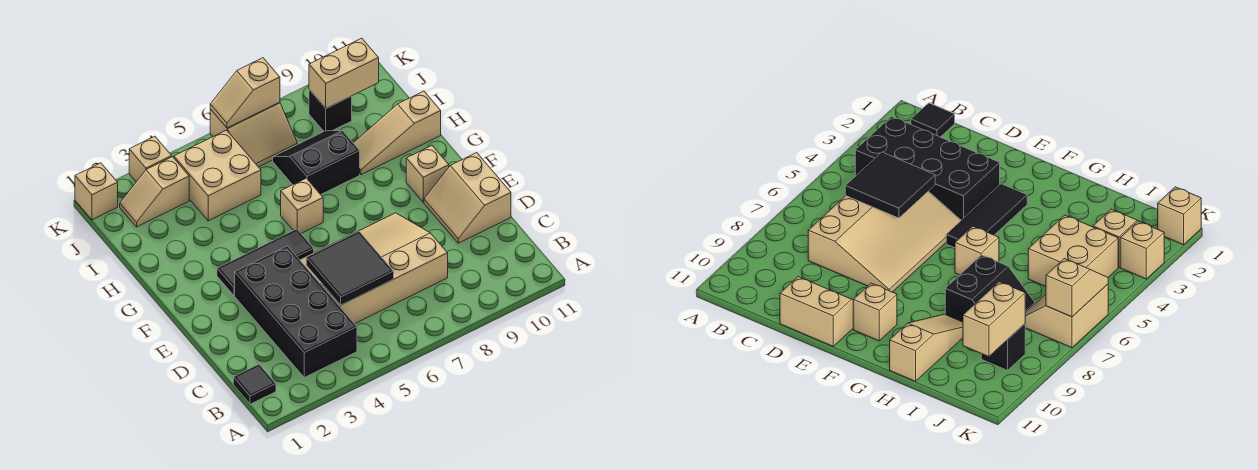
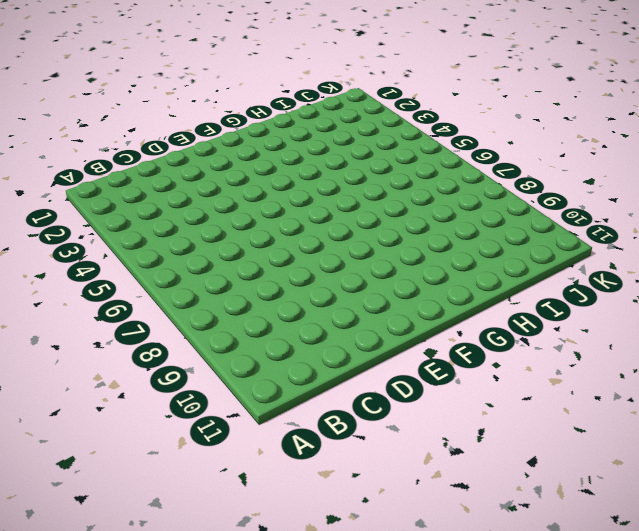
none -> black 1x1 tile [233,364,276,404]
none -> black 2x4 brick [235,246,357,377]
none -> tan 3x4 slope [300,213,448,324]

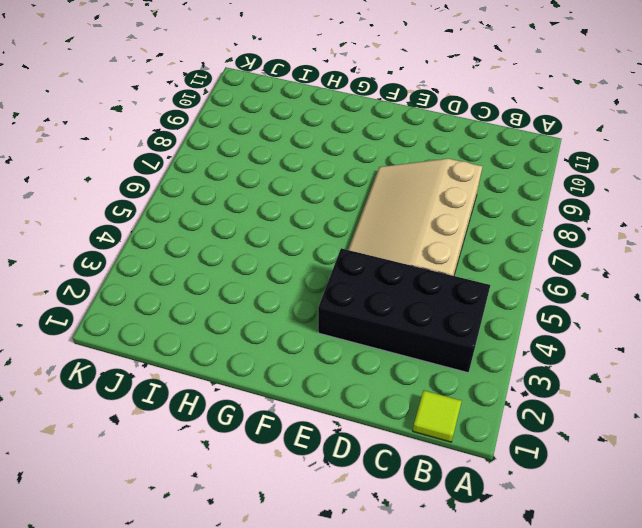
lime 1x1 tile [413,390,462,442] -> black 1x1 tile [233,364,276,404]
none -> tan 2x2 slope [424,153,511,243]
none -> black 1x3 tile [217,229,314,295]
none -> tan 1x1 brick [406,146,449,202]

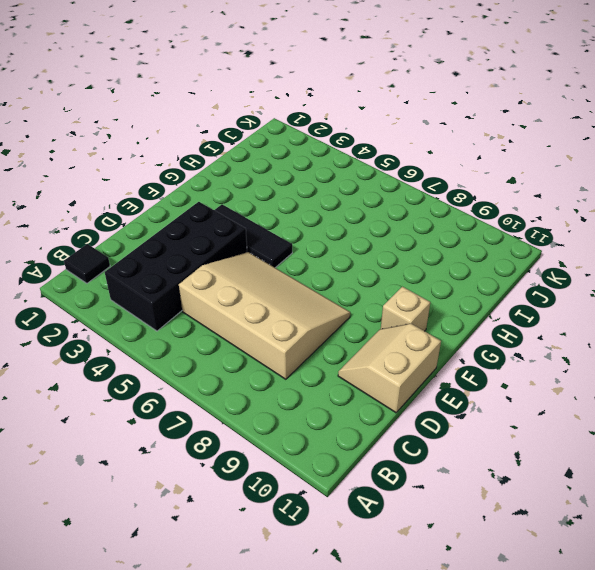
none -> tan 1x1 brick [281,178,323,233]
none -> black 2x2 slope [273,131,360,195]
none -> tan 1x3 slope [354,91,441,175]

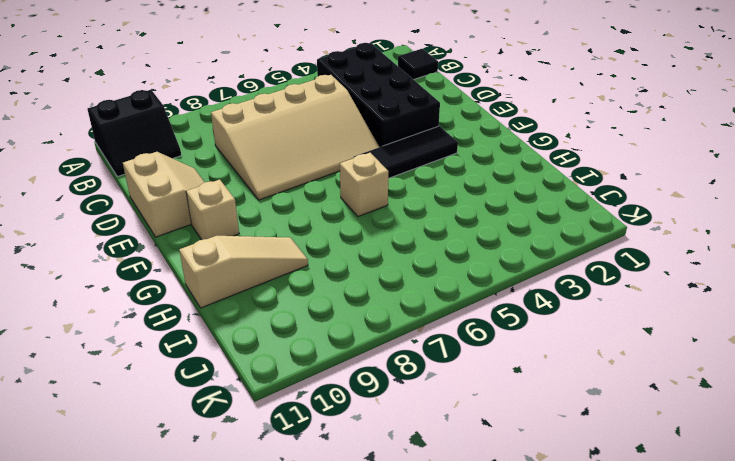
black 2x2 slope [87,90,181,177] -> black 2x2 slope moved to [273,131,360,195]
none -> tan 2x2 brick [174,130,261,221]
none -> tan 1x2 slope [120,157,189,227]
none -> tan 2x2 slope [210,102,297,167]

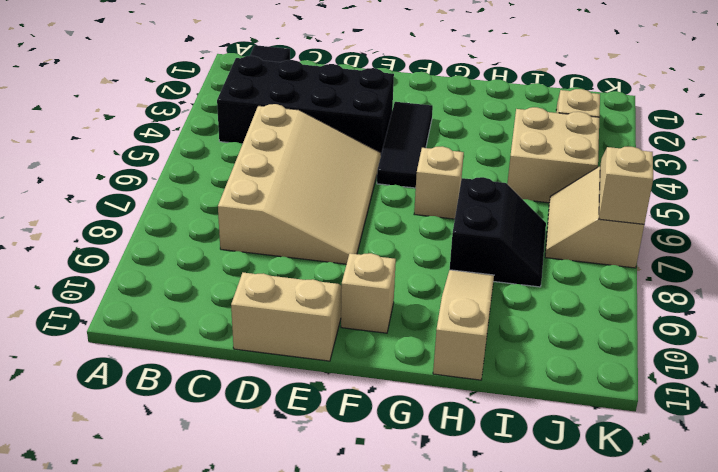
none -> black 1x1 brick [309,90,352,131]
none -> tan 1x1 brick [75,163,118,220]
none -> tan 1x1 brick [129,136,172,182]

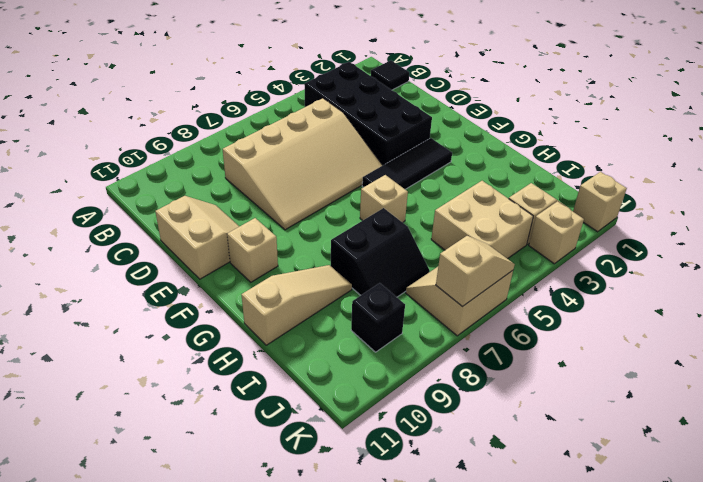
none -> black 2x2 tile [306,232,394,305]
none -> tan 1x2 brick [309,38,379,108]

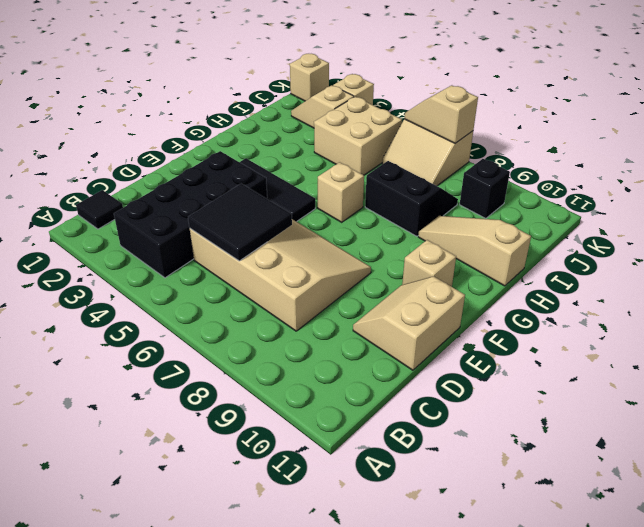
none -> tan 1x2 brick [309,38,379,108]

